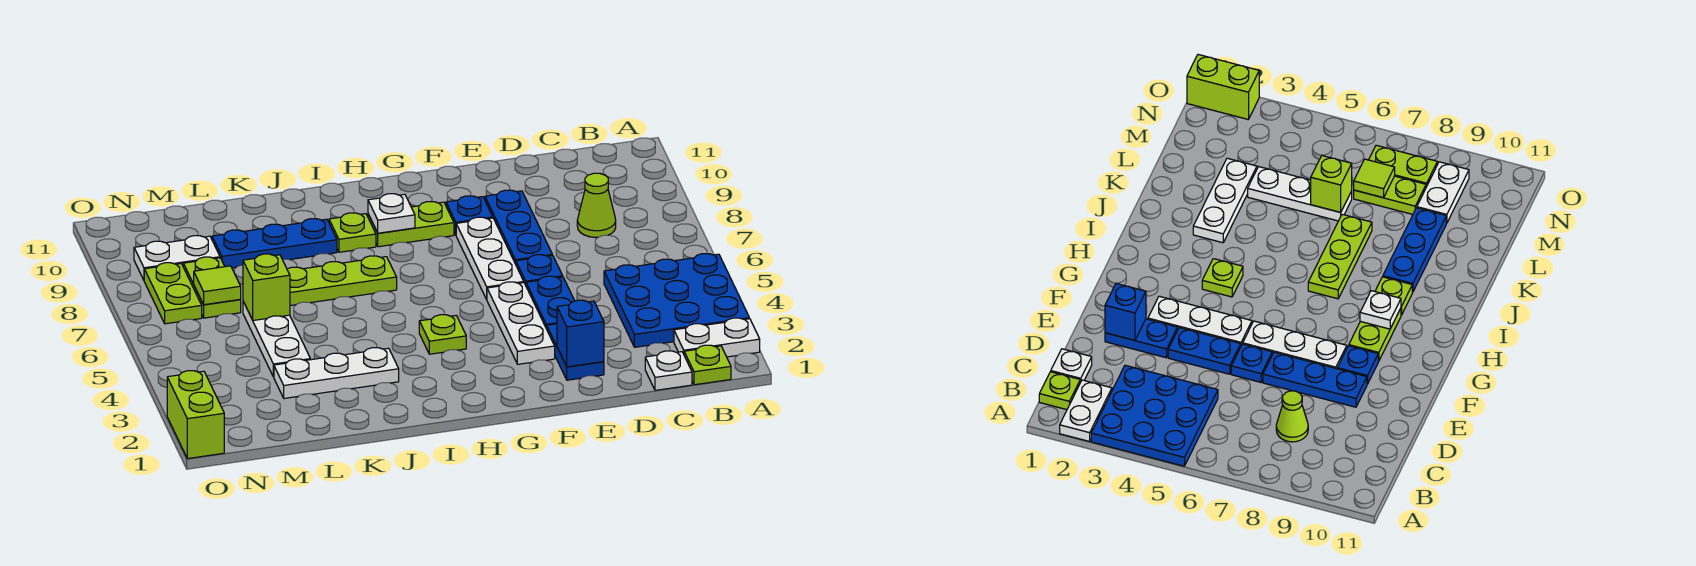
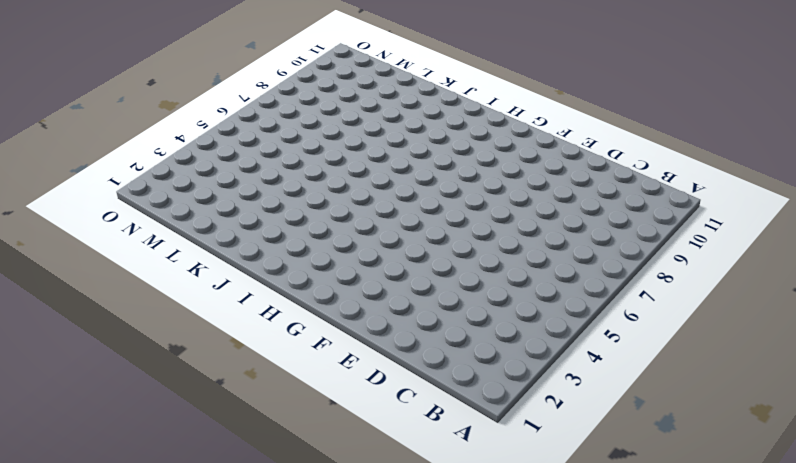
none -> white 1x2 plate [674,318,760,357]
none -> blue 3x3 plate [604,254,749,347]
none -> lime 1x1 plate [684,345,731,385]

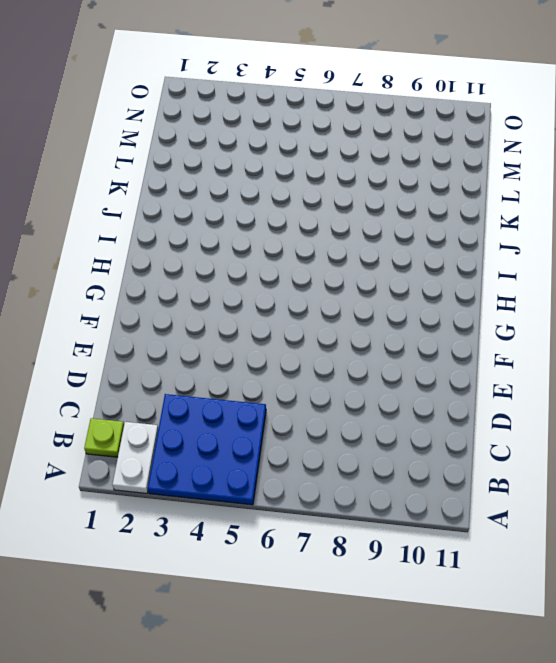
none -> white 1x1 plate [645,351,692,390]
none -> lime 1x1 cone [577,173,616,238]
none -> blue 1x2 plate [547,324,604,380]

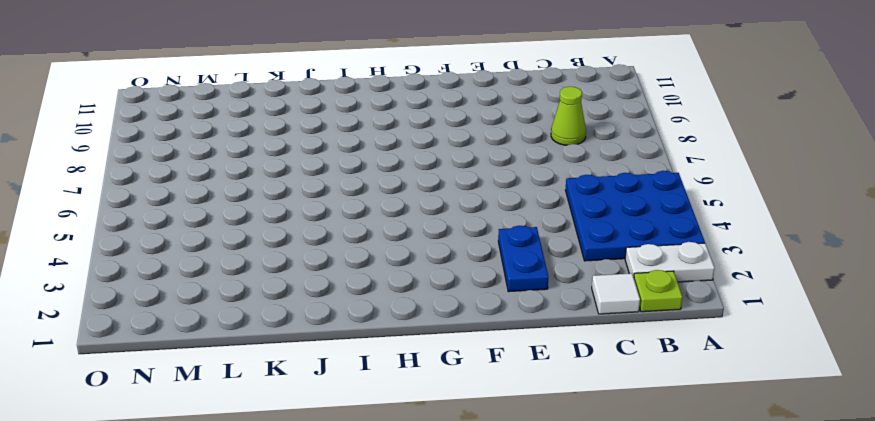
white 1x1 tile [592,273,640,314] -> white 1x1 plate [645,351,692,390]
none -> blue 1x2 plate [526,276,575,329]
none -> blue 1x1 plate [516,255,563,285]
none -> blue 1x3 plate [485,190,552,264]

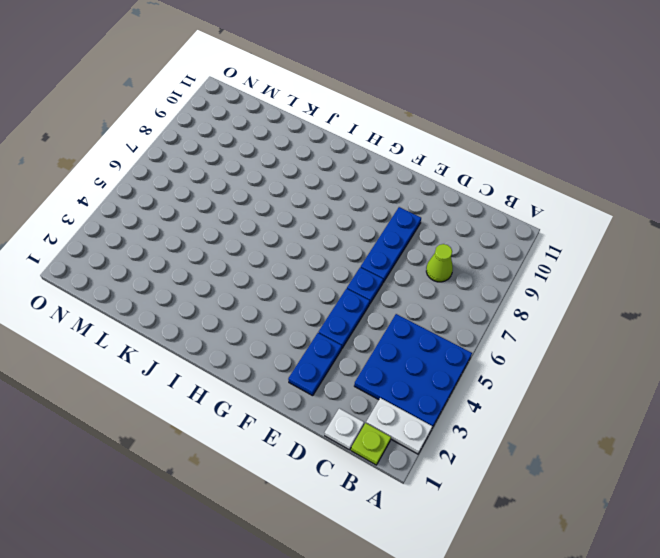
none -> white 1x3 plate [487,282,555,364]
none -> white 1x3 plate [456,217,524,299]
none -> blue 1x1 plate [446,196,493,235]

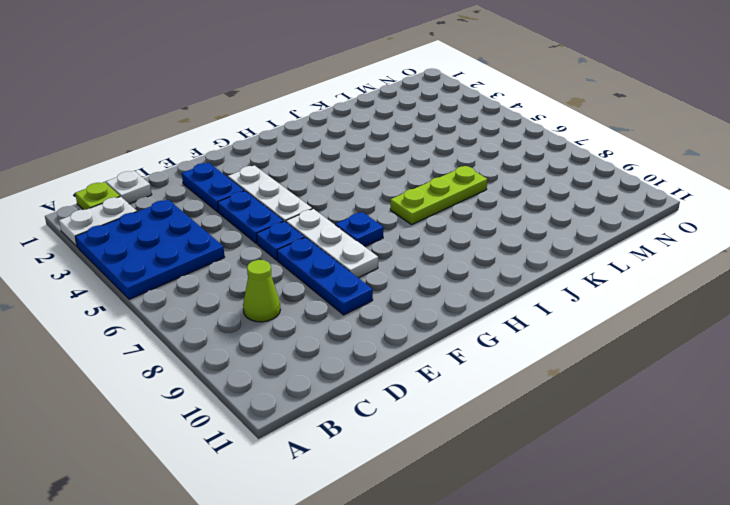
blue 1x1 plate [336,212,383,247] -> blue 1x1 plate moved to [446,196,493,235]
none -> lime 1x2 plate [368,202,454,247]
none -> lime 1x1 plate [419,315,466,354]
none -> lime 1x1 plate [329,213,376,252]

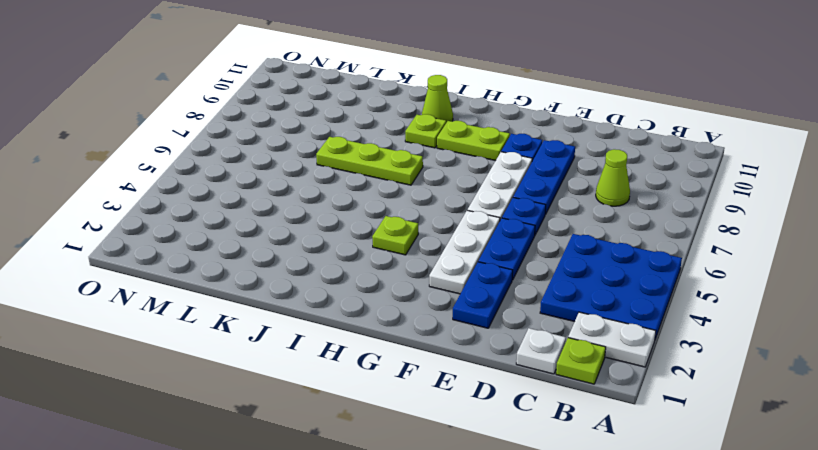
lime 1x1 cone [422,75,453,123] -> none
none -> white 1x3 plate [274,348,399,398]
none -> blue 1x3 plate [212,219,337,268]
none -> white 1x3 plate [243,302,310,377]

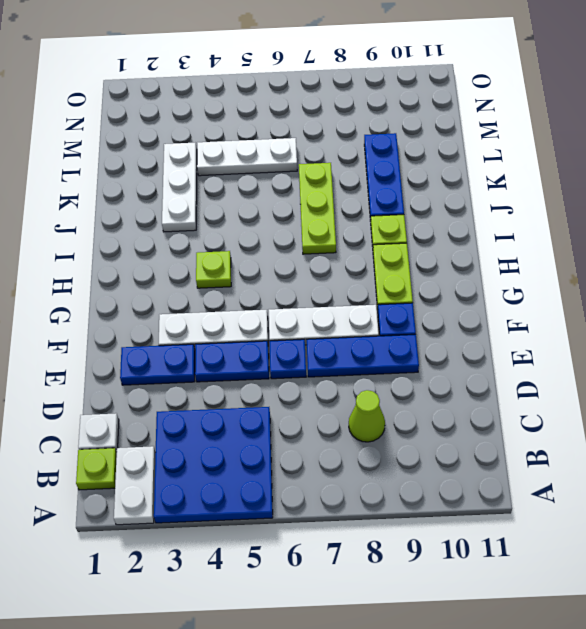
none -> lime 1x2 plate [183,257,241,318]
none -> white 1x2 plate [134,236,220,280]
none -> lime 1x2 plate [144,263,202,324]

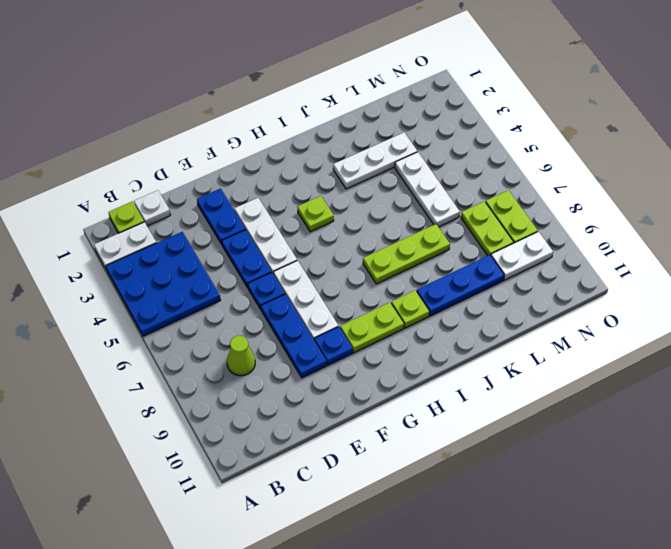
none -> lime 1x2 brick [167,371,224,459]
none -> blue 1x1 brick [557,300,604,367]
none -> white 1x1 plate [368,194,415,233]

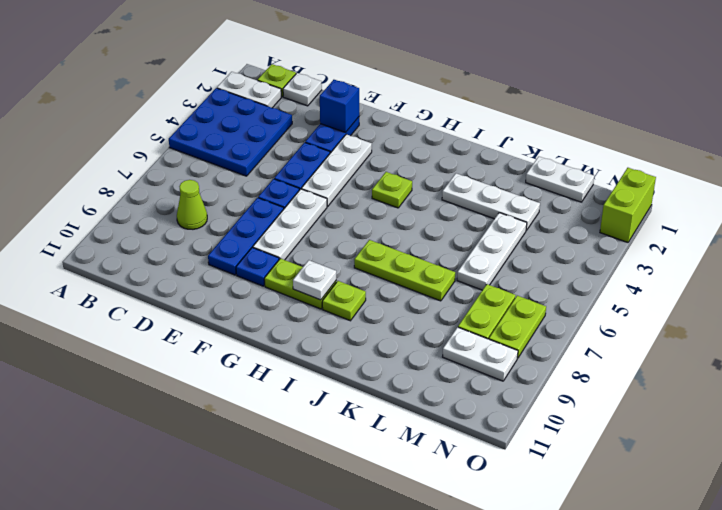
white 1x2 plate [526,157,594,202] -> none
none -> blue 1x3 plate [212,219,337,268]
none -> lime 1x1 brick [243,254,290,320]
none -> lime 1x1 tile [194,266,241,305]

